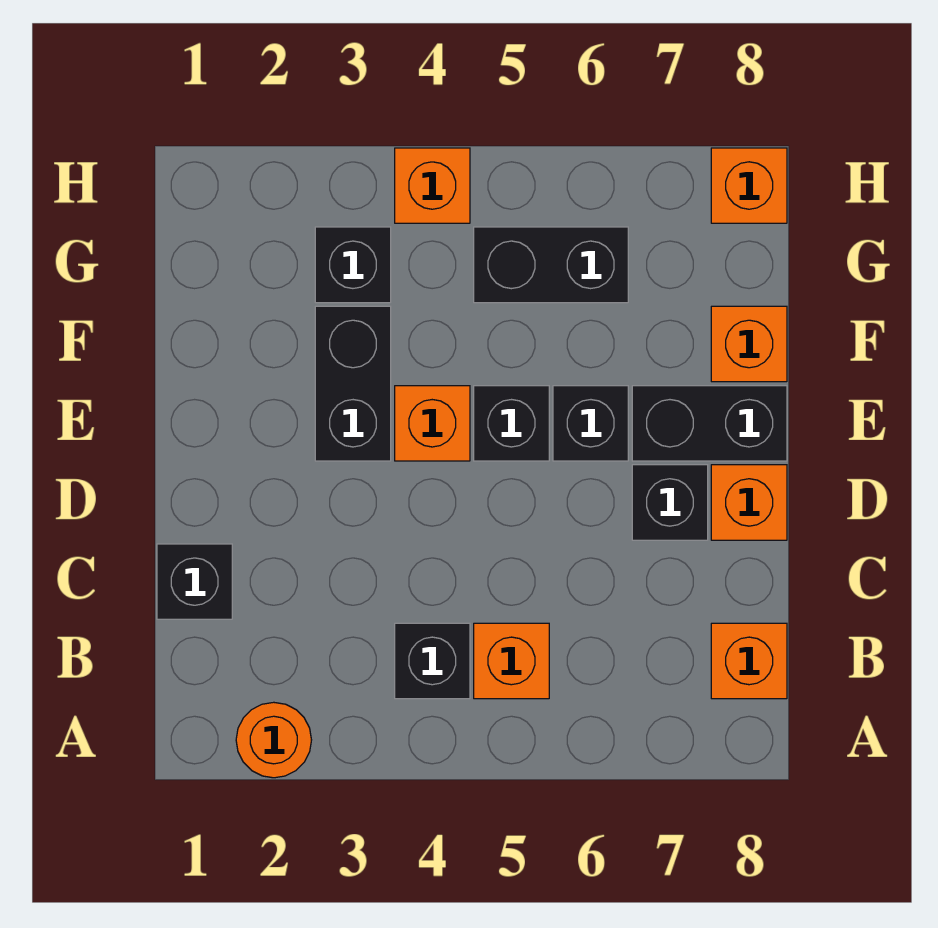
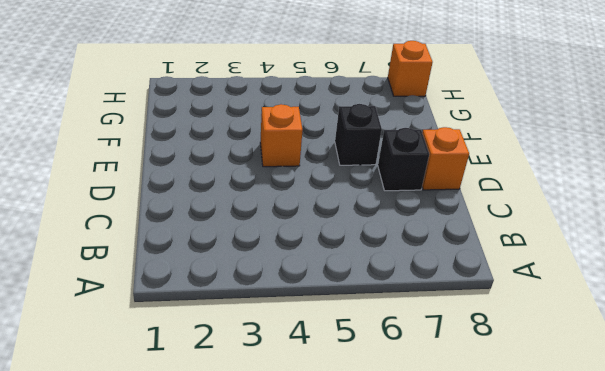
none -> orange 1x1 round brick [236,702,311,778]
none -> black 1x1 brick [395,623,470,699]
none -> orange 1x1 brick [474,623,549,699]

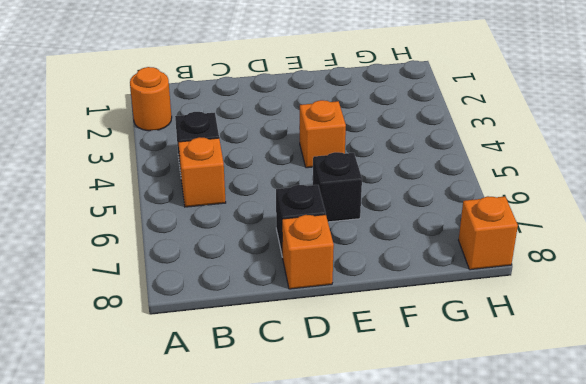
none -> orange 1x1 brick [711,623,787,699]
none -> black 1x1 brick [157,544,232,619]
none -> black 1x2 brick [315,306,391,461]

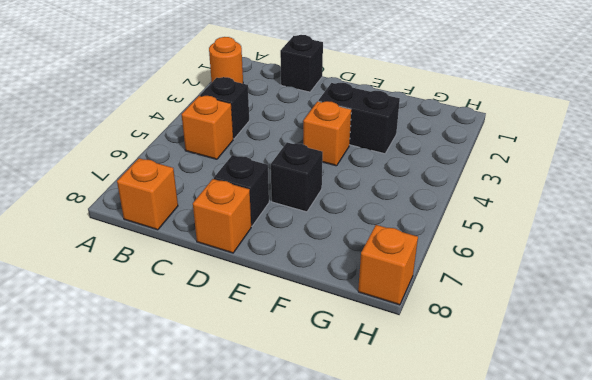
none -> black 1x1 brick [474,386,549,461]
none -> black 1x2 brick [632,386,787,461]
none -> orange 1x1 brick [711,306,787,382]

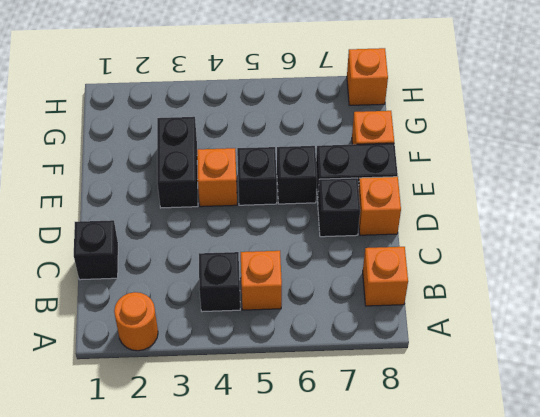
none -> black 1x1 brick [315,227,391,303]
none -> black 1x2 brick [474,227,628,303]
none -> orange 1x1 brick [395,148,470,223]

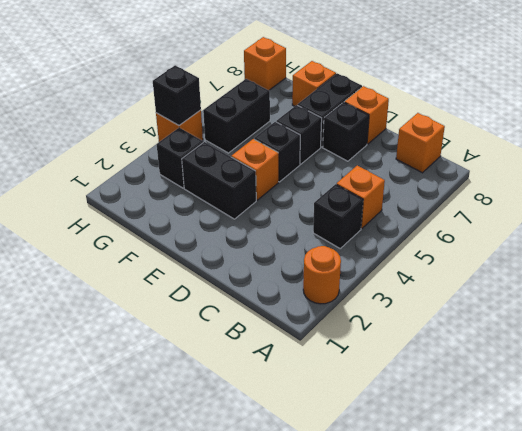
black 1x1 brick [153,65,201,125] -> black 1x1 brick moved to [157,544,232,619]

